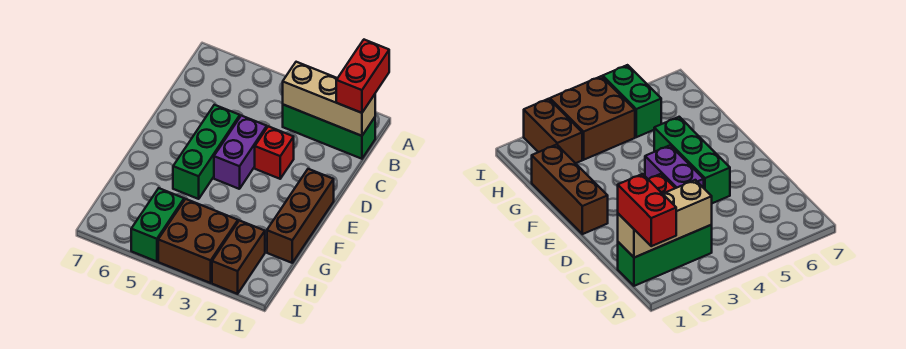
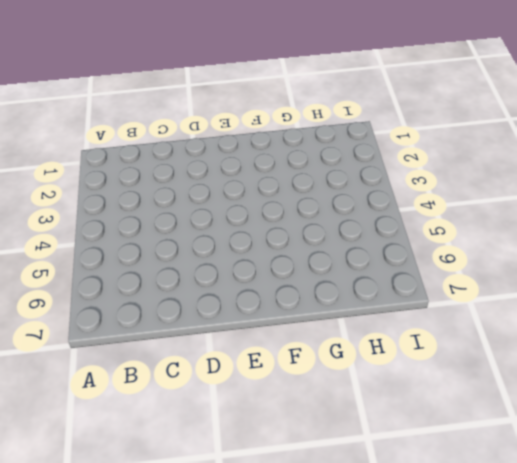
none -> green 1x3 brick [283,105,375,159]
none -> red 1x1 brick [255,126,294,179]

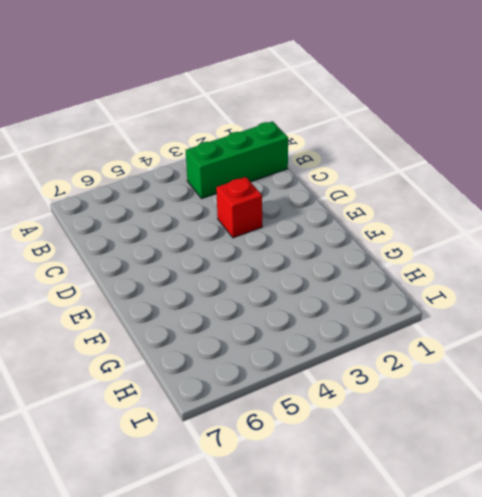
none -> purple 1x2 brick [214,116,267,189]
none -> green 1x3 brick [173,105,240,199]

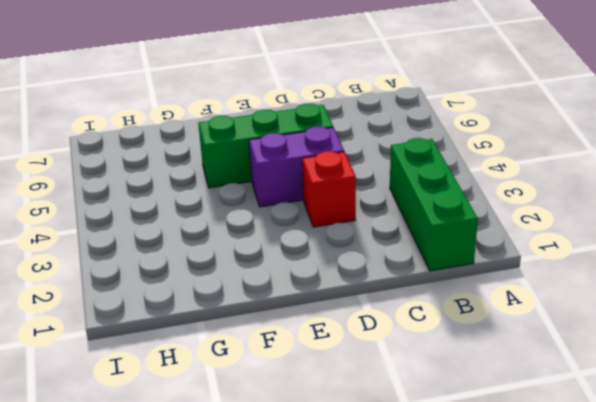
none -> brown 1x3 brick [267,169,334,263]
none -> brown 1x2 brick [212,220,265,294]

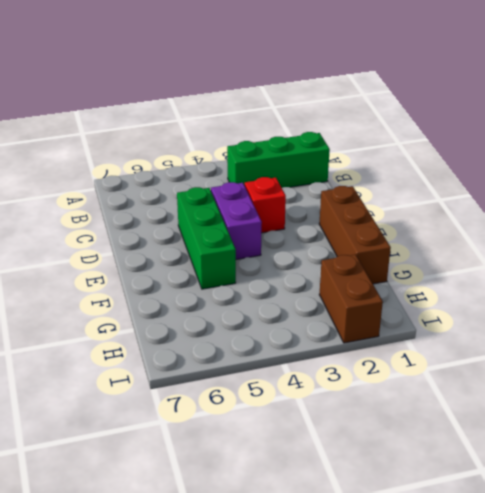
none -> brown 2x2 brick [158,199,238,283]
none -> green 1x2 brick [131,188,184,262]

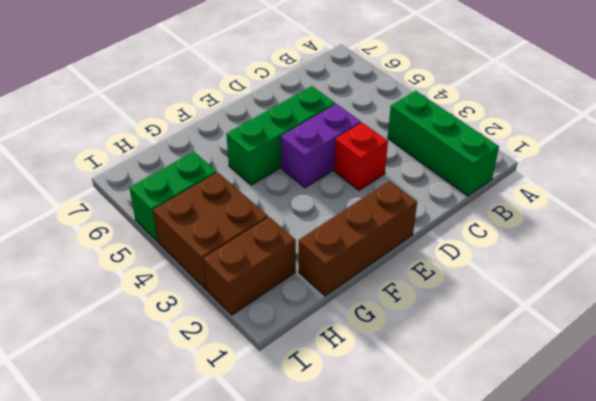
none -> tan 1x3 brick [283,62,375,136]
none -> red 1x2 brick [336,40,389,113]

